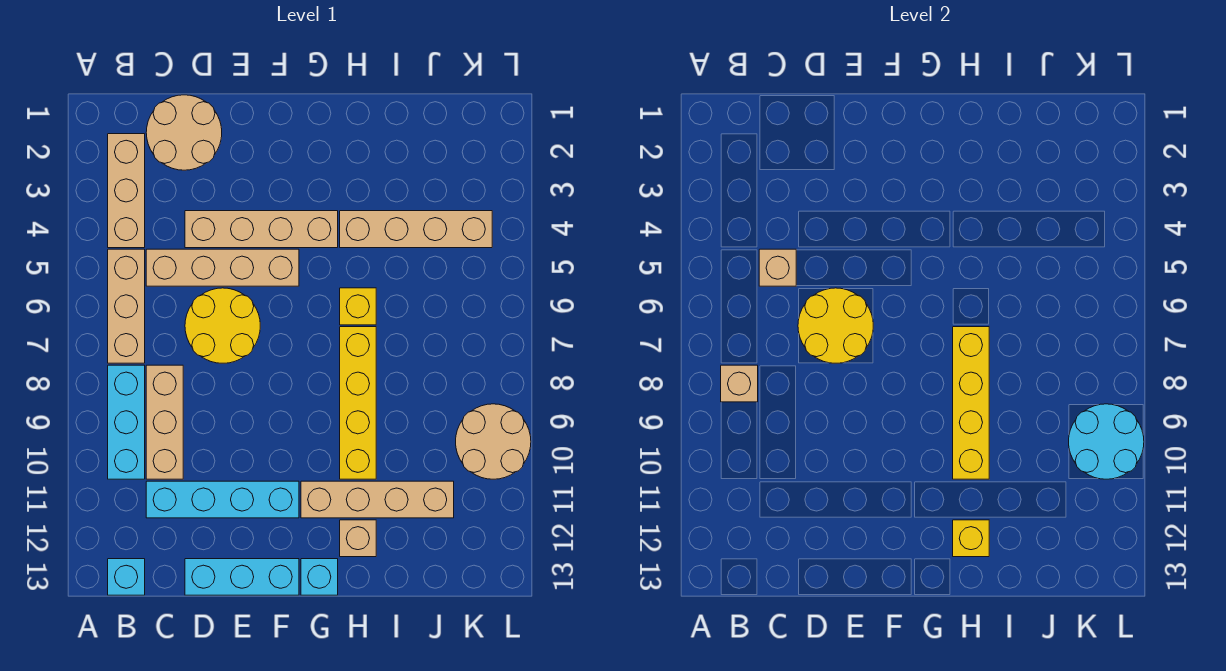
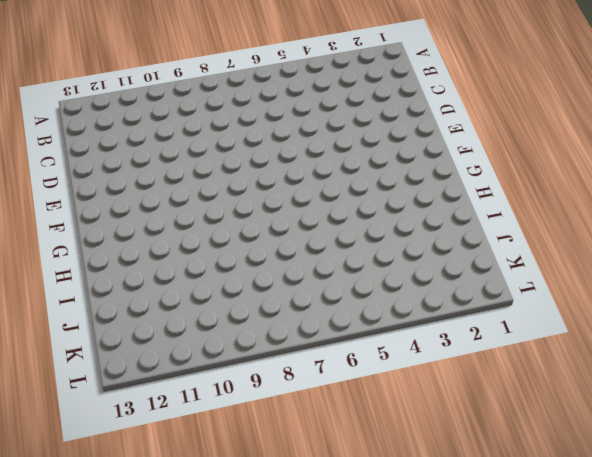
none -> tan 1x3 brick [108,134,145,248]
none -> tan 1x3 brick [108,249,145,363]
none -> cyan 1x3 brick [108,365,145,479]

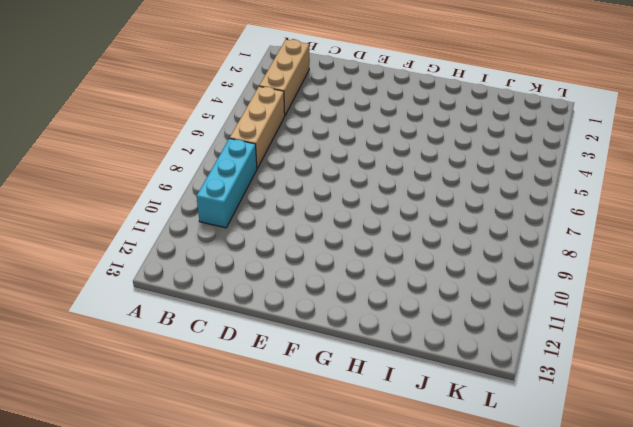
none -> cyan 1x1 brick [108,559,145,595]
none -> tan 2x2 round brick [146,95,222,170]
none -> tan 1x4 brick [146,249,299,286]

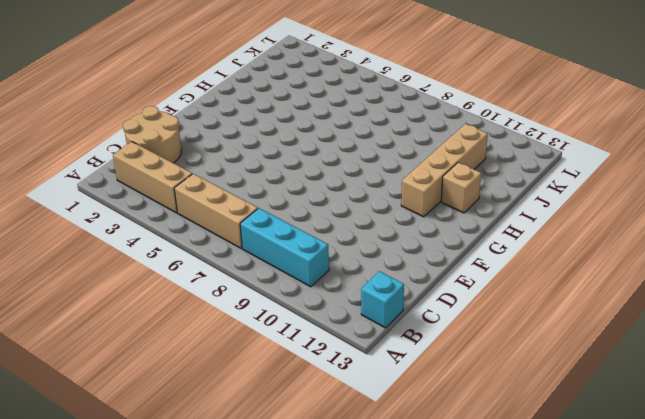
none -> tan 1x4 brick [146,249,299,286]
none -> tan 1x3 brick [146,365,183,479]
none -> cyan 1x4 brick [146,481,299,518]

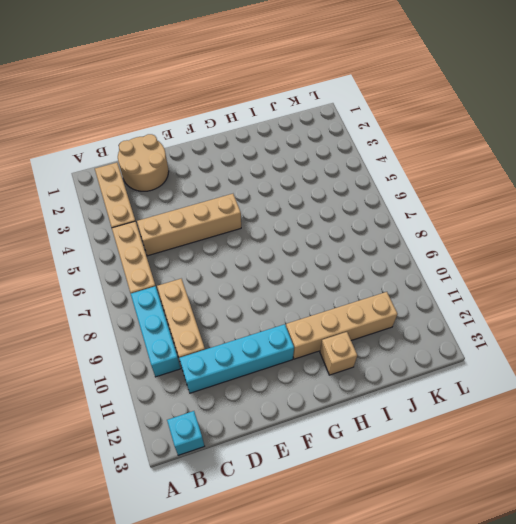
none -> tan 1x4 brick [185,211,338,248]
none -> yellow 2x2 round brick [185,288,260,363]
none -> cyan 1x3 brick [185,559,299,595]

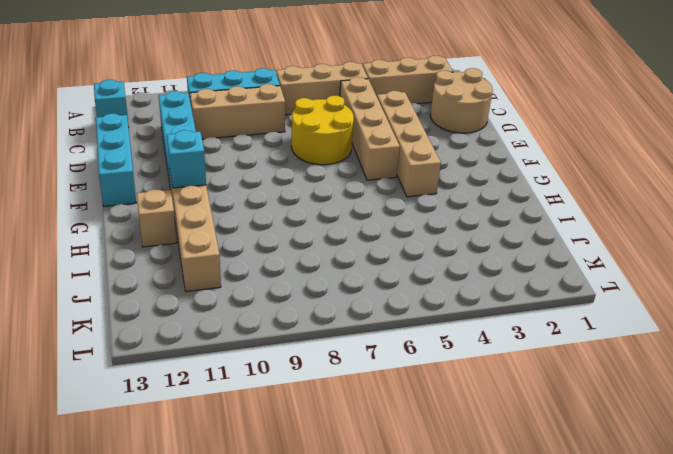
cyan 1x1 brick [167,130,206,188] -> cyan 1x1 brick moved to [301,559,338,595]
none -> tan 1x4 brick [340,211,492,248]
none -> yellow 1x1 brick [340,288,376,325]
none -> yellow 1x4 brick [340,327,376,479]

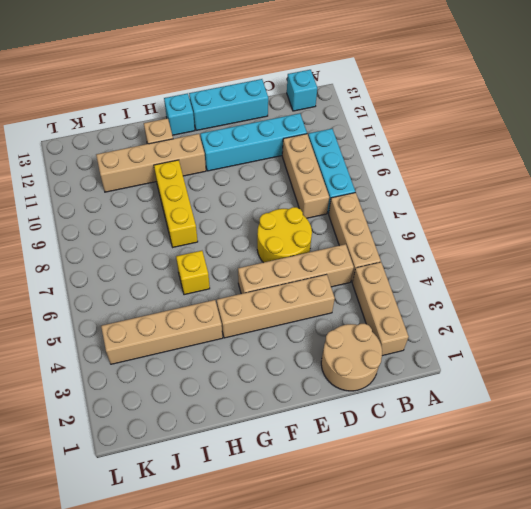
yellow 1x3 brick [154,160,198,247] -> yellow 1x4 brick [340,327,376,479]
none -> tan 2x2 round brick [456,404,531,479]
none -> tan 1x1 brick [721,365,758,402]
none -> tan 1x1 brick [759,249,796,286]

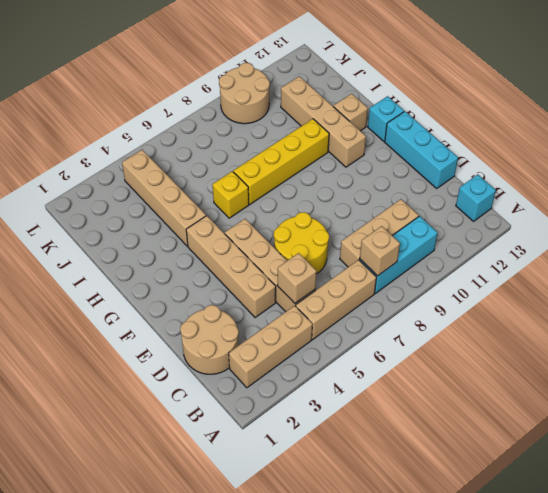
none -> cyan 1x4 brick [146,481,299,518]
none -> yellow 2x2 round brick [798,288,873,363]
none -> yellow 1x4 brick [953,327,989,479]

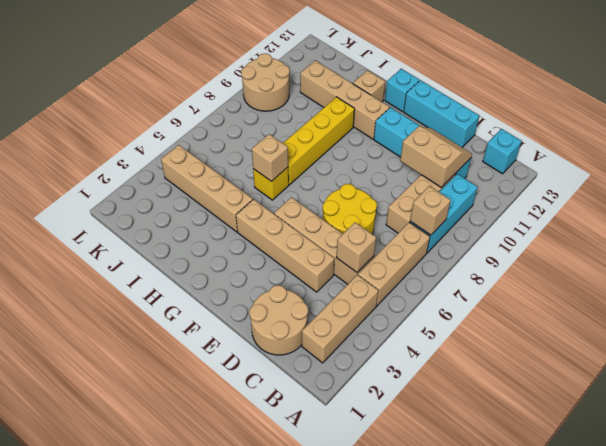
tan 2x2 slope [400,126,472,188] -> none
tan 1x1 brick [252,134,288,182] -> none
none -> yellow 2x2 round brick [798,288,873,363]
none -> yellow 1x4 brick [953,327,989,479]
none -> yellow 1x1 brick [953,520,989,557]

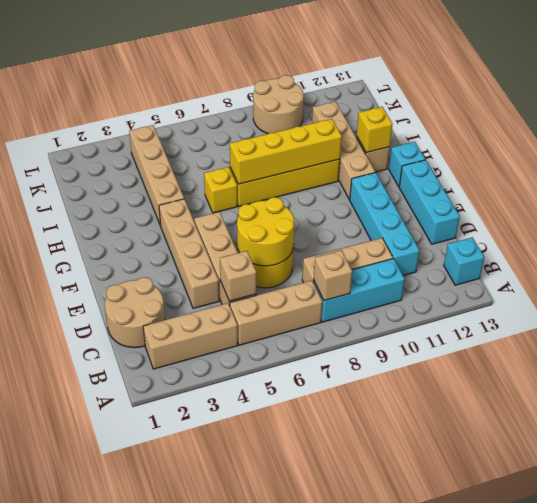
none -> cyan 2x2 round brick [1069,404,1144,479]

